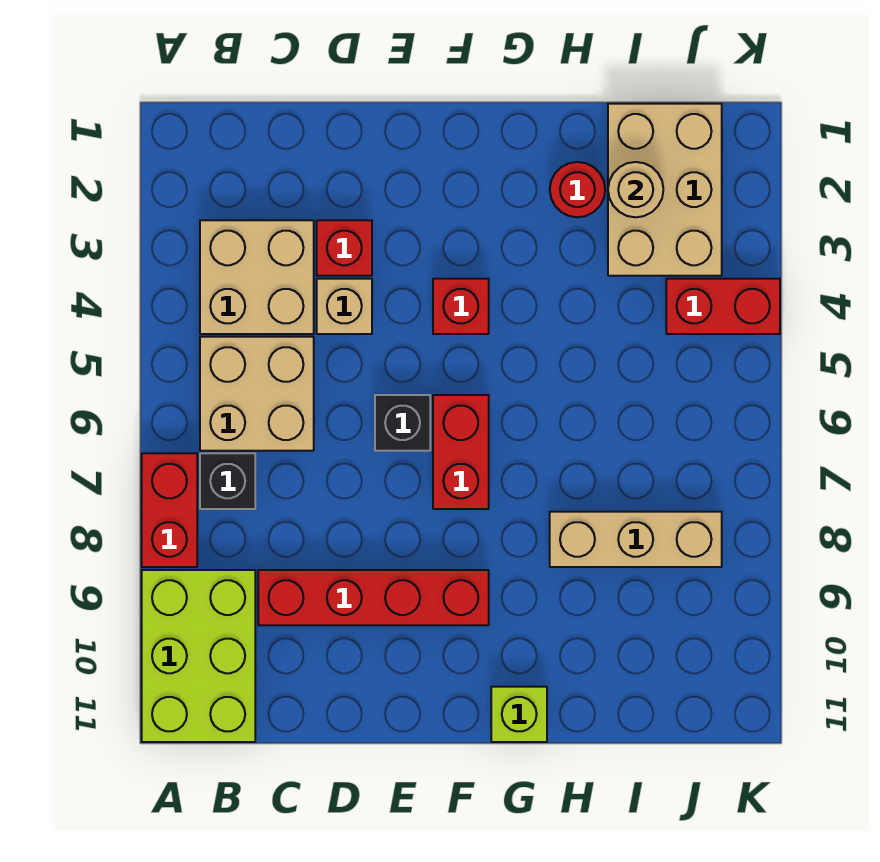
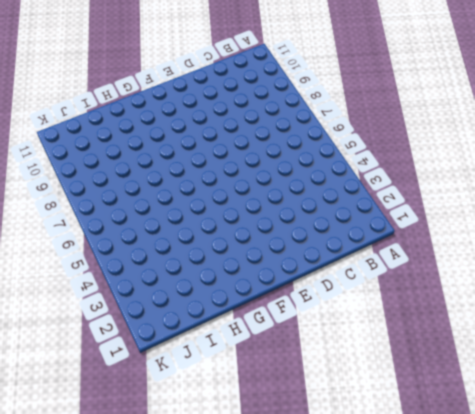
none -> red 1x2 brick [142,453,197,567]
none -> lime 2x3 brick [142,570,255,742]
none -> tan 2x2 brick [200,220,314,334]

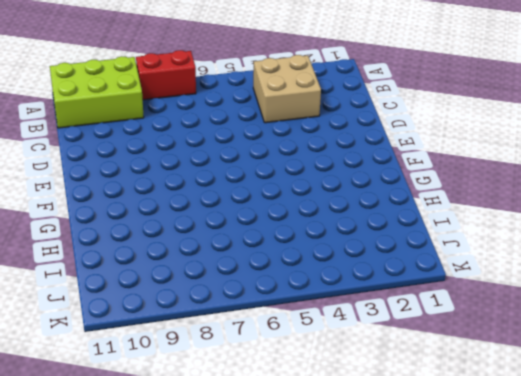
none -> tan 2x2 brick [200,337,314,451]
none -> black 1x1 brick [200,453,255,509]
none -> red 1x4 brick [258,570,489,625]

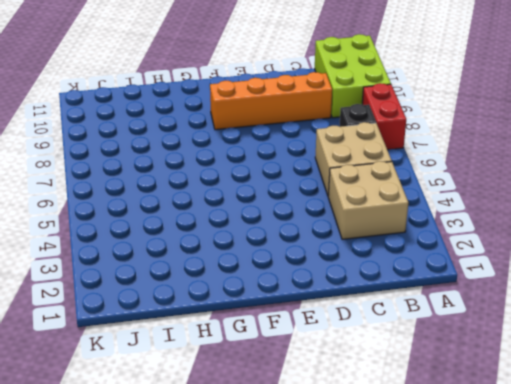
orange 1x4 brick [210,72,332,130] -> red 1x4 brick [258,570,489,625]
none -> red 1x1 brick [317,220,372,276]
none -> tan 1x1 brick [317,279,372,334]
none -> black 1x1 brick [375,395,430,451]

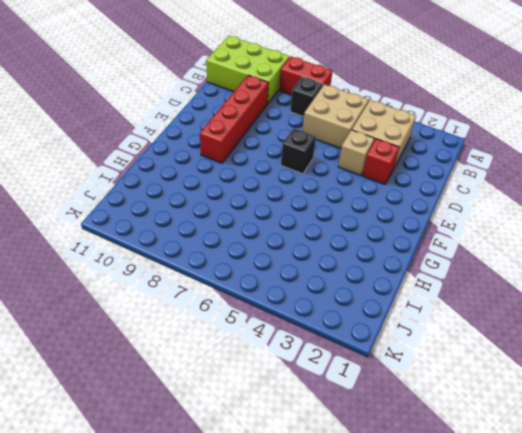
none -> red 1x1 brick [433,279,489,334]
none -> red 1x2 brick [433,395,489,509]
none -> lime 1x1 brick [491,687,547,742]

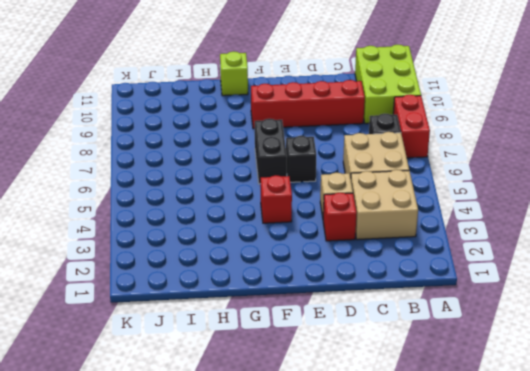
black 1x2 brick [255,119,287,184] -> red 1x2 brick [433,395,489,509]
none -> red 1x1 round brick [550,162,605,217]
none -> tan 1x3 brick [550,512,722,567]
none -> tan 2x3 brick [608,104,722,276]

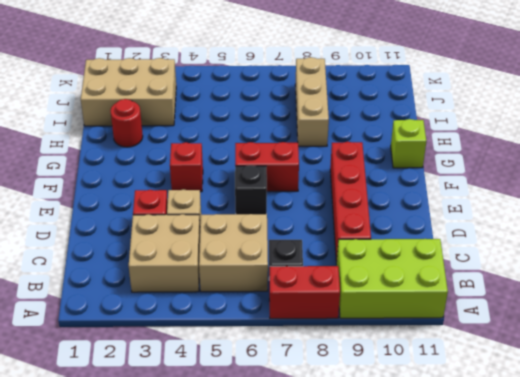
none -> red 1x2 brick [666,279,780,334]
none -> tan 1x1 round brick [608,162,663,217]

